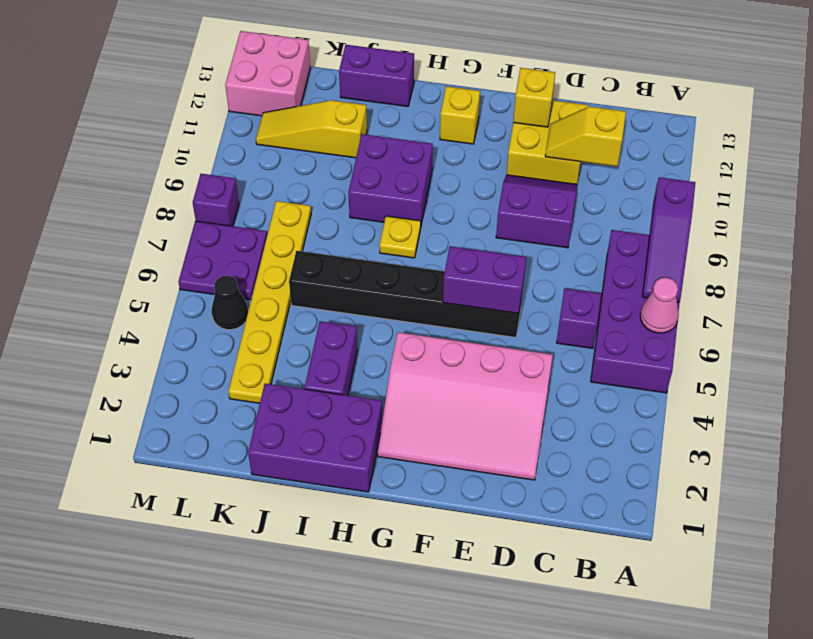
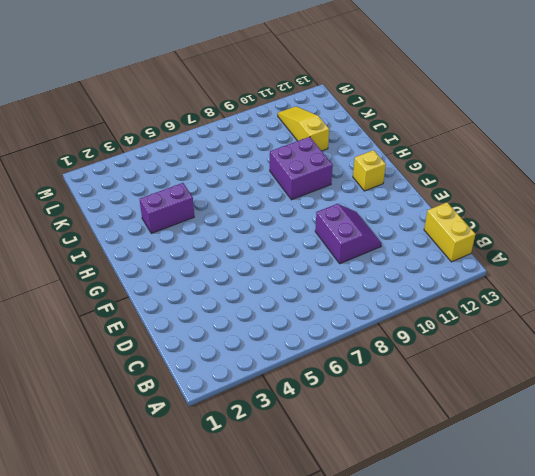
yellow 1x2 brick [424,202,476,262] -> none
none -> purple 2x4 brick [591,230,680,393]
none -> purple 1x1 brick [557,288,601,348]
none -> pink 3x4 slope [378,332,553,480]

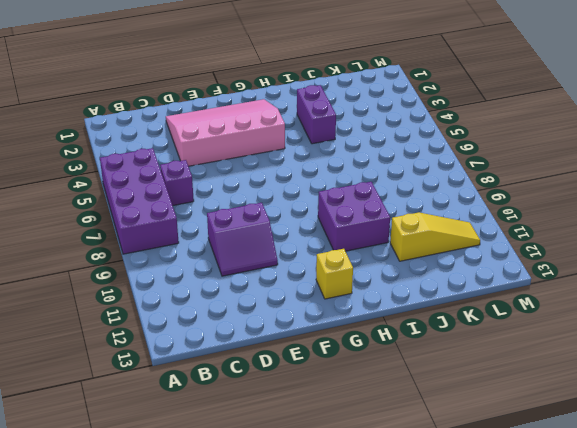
none -> yellow 2x2 brick [506,100,589,184]
none -> black 1x6 brick [289,251,523,337]
none -> purple 2x3 brick [248,383,382,492]

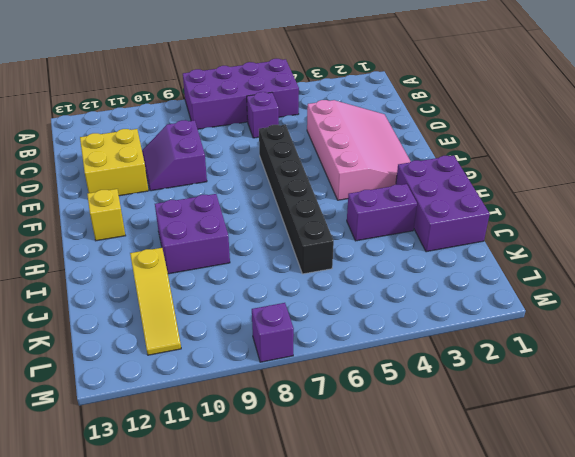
none -> yellow 1x1 plate [379,216,421,258]
none -> purple 1x2 brick [339,45,414,107]
none -> yellow 1x6 plate [228,201,311,403]

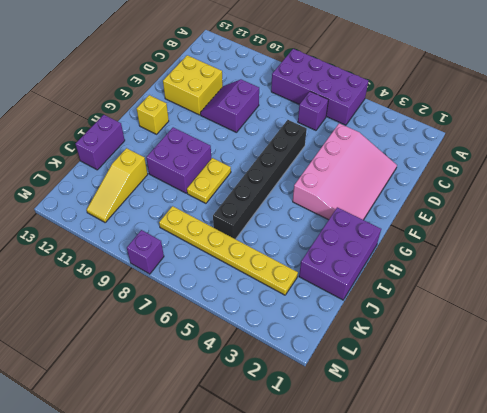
yellow 1x2 plate [187,158,231,203] -> yellow 1x1 plate [379,216,421,258]
none -> purple 1x2 brick [305,321,357,396]
none -> black 1x1 cone [212,276,248,330]
none -> purple 2x2 plate [179,221,267,300]

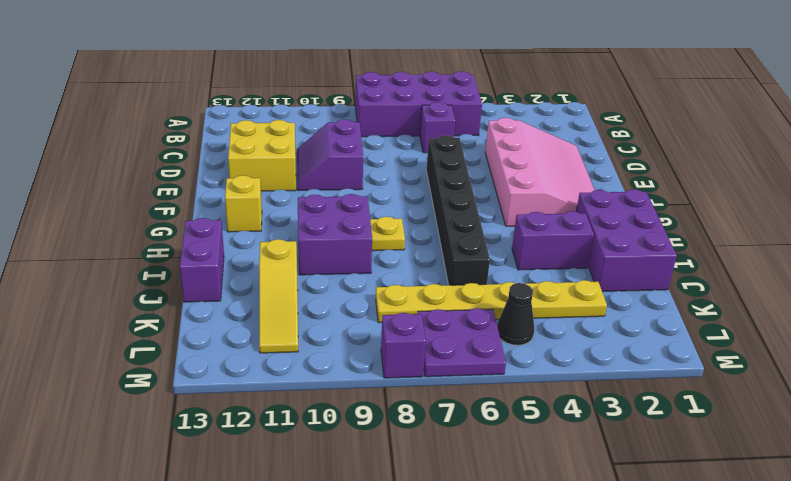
none -> pink 2x2 brick [225,31,310,116]
none -> pink 1x1 cone [640,278,679,333]
none -> purple 1x3 slope [642,177,695,302]

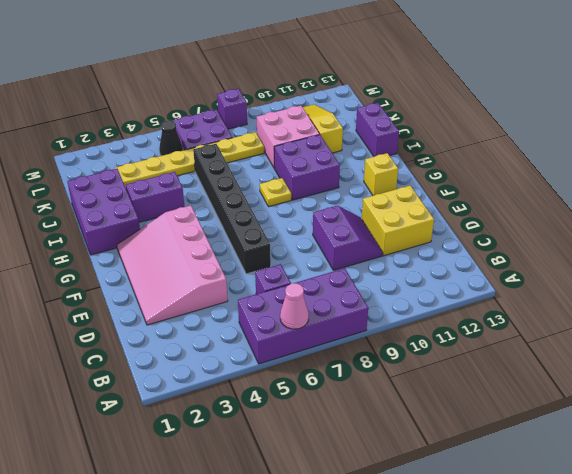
pink 2x2 brick [257,106,320,168] -> pink 2x2 brick moved to [225,31,310,116]
none -> purple 1x3 slope [642,177,695,302]
none -> yellow 1x2 slope [545,106,626,167]
none -> purple 1x2 brick [443,246,526,313]

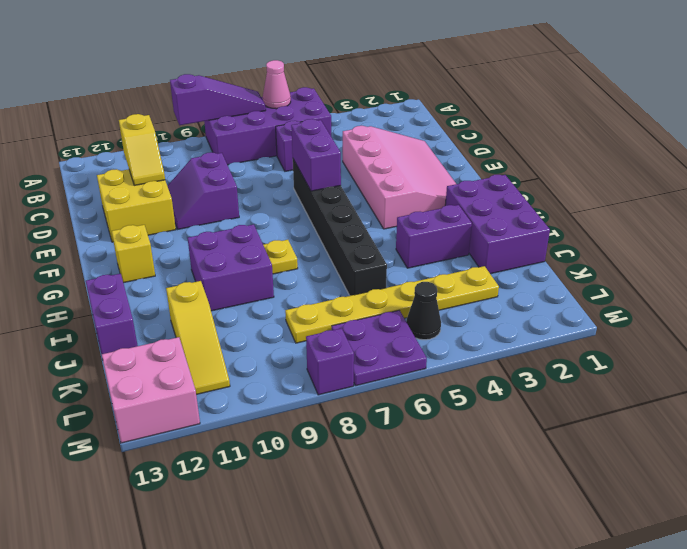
none -> yellow 1x1 brick [513,68,555,127]

